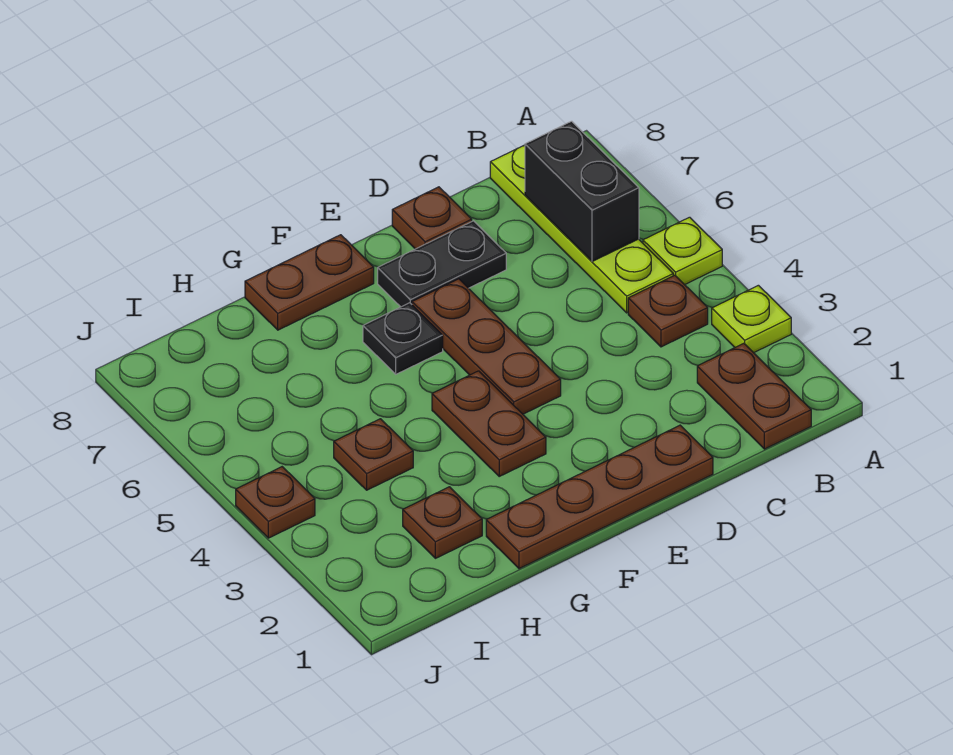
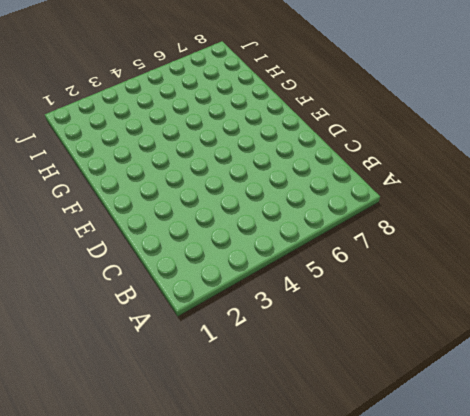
none -> lime 1x1 plate [712,285,791,353]
none -> lime 1x1 plate [643,217,722,285]
none -> brown 1x2 plate [697,343,811,449]

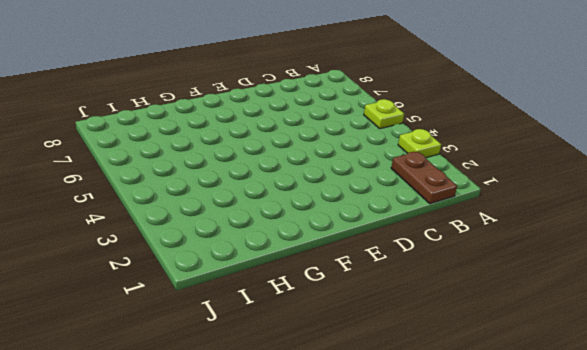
none -> brown 1x1 plate [628,275,708,347]
none -> lime 1x4 plate [490,145,673,313]
none -> brown 1x4 plate [486,425,713,569]

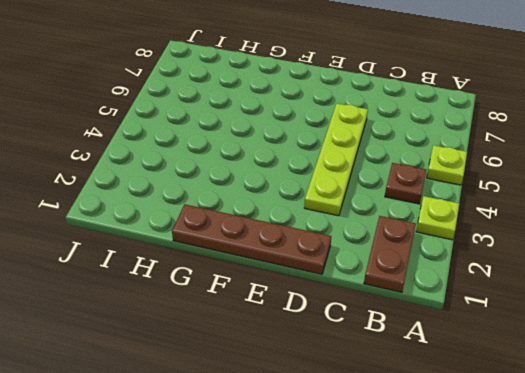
lime 1x4 plate [304,104,368,216] -> lime 1x4 plate moved to [490,145,673,313]
none -> black 1x2 plate [378,221,506,307]
none -> brown 1x1 plate [392,187,472,249]
none -> brown 1x3 plate [412,279,561,414]

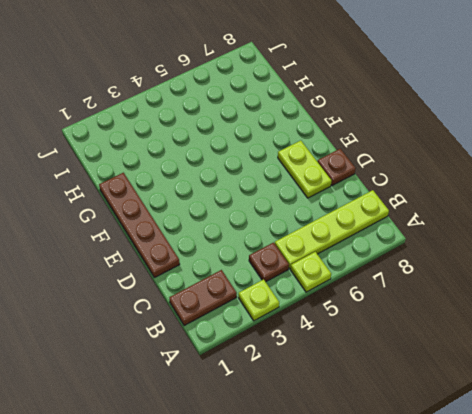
lime 1x2 plate [278,141,331,198] -> black 1x2 plate [378,221,506,307]
none -> brown 1x3 plate [412,279,561,414]
none -> brown 1x2 plate [432,371,546,476]
none -> black 1x1 plate [363,303,443,374]

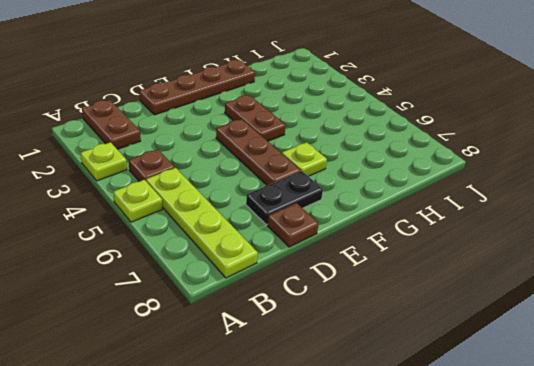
lime 1x1 plate [282,142,327,176] -> black 1x1 plate [363,303,443,374]
none -> brown 1x2 plate [245,235,374,330]
none -> brown 1x1 plate [403,487,482,558]
none -> brown 1x1 plate [334,419,413,490]

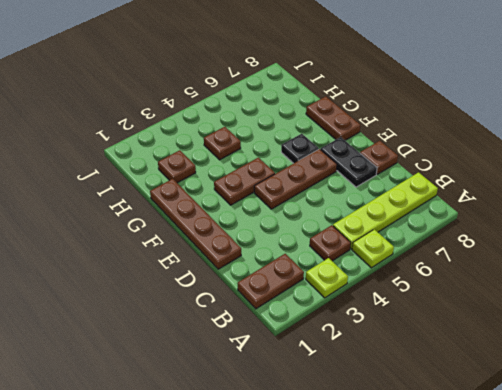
none -> brown 1x1 plate [236,467,315,538]
none -> black 1x2 brick [525,121,639,262]

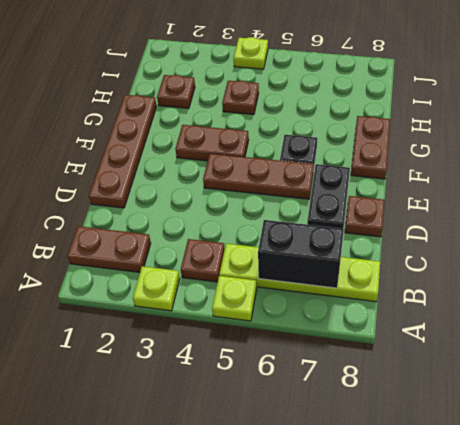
lime 1x1 plate [234,37,268,69] -> brown 1x1 plate [236,467,315,538]

